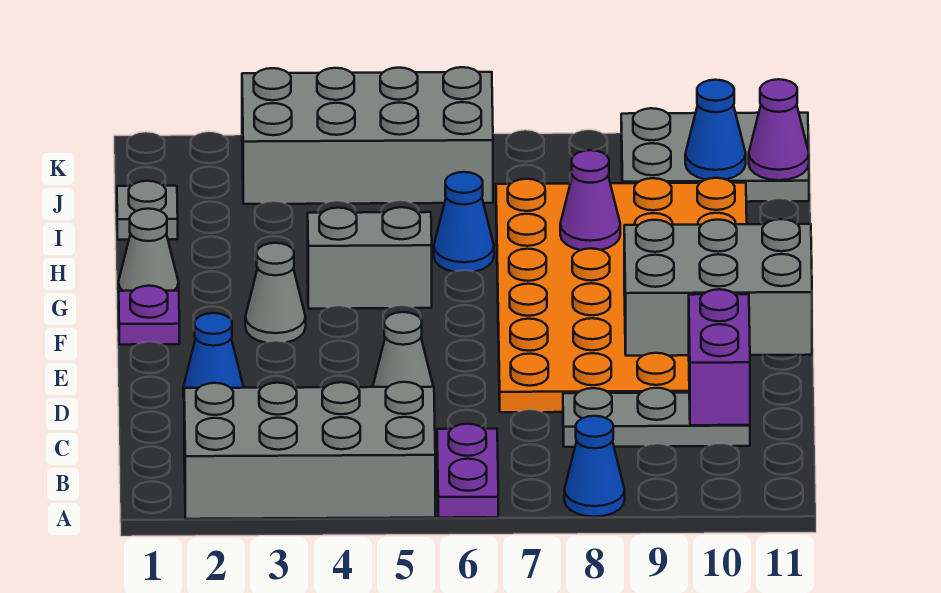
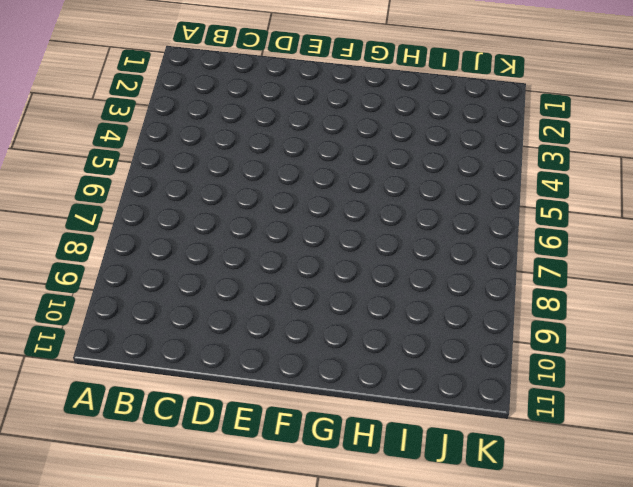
none -> grey 2x4 brick [184,382,435,519]
none -> purple 1x2 plate [437,424,498,518]
none -> blue 1x1 cone [564,416,625,517]

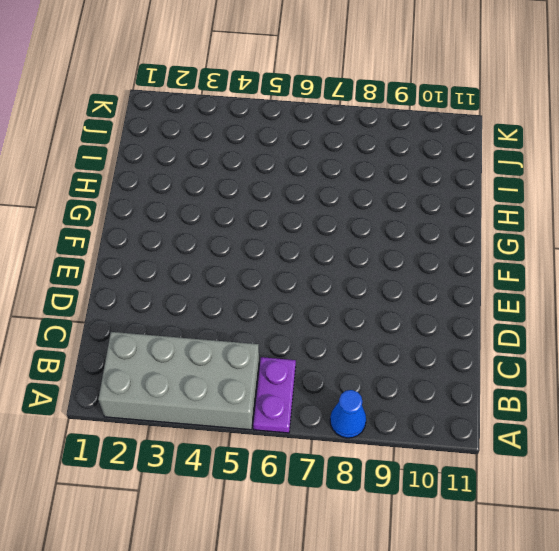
none -> grey 1x3 plate [563,388,750,447]
none -> blue 1x1 cone [183,313,243,398]
none -> grey 1x1 cone [373,312,433,387]

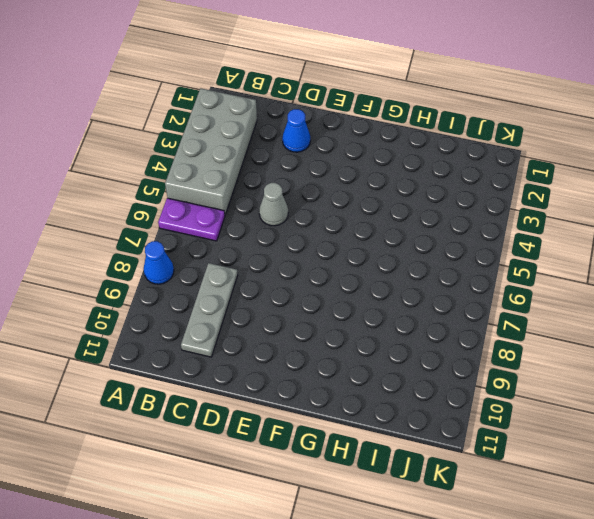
none -> orange 4x6 plate [496,178,747,412]
none -> purple 1x1 plate [119,286,179,345]
none -> grey 1x1 cone [245,243,306,343]

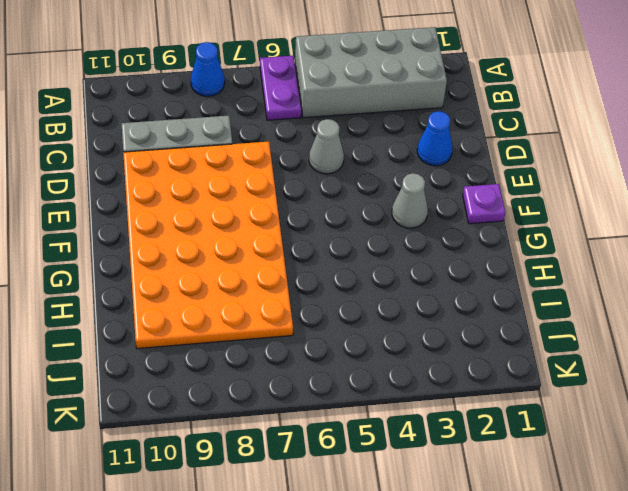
none -> grey 1x1 cone [118,209,179,293]
none -> grey 1x2 brick [308,207,432,309]
none -> blue 1x1 cone [434,172,494,272]

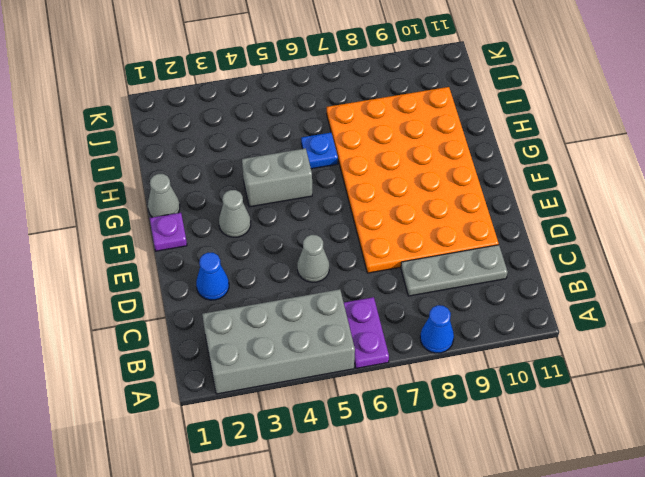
blue 1x1 plate [301,133,338,169] -> blue 1x1 cone [434,172,494,272]
none -> grey 1x1 plate [117,181,178,240]
none -> grey 2x4 brick [242,67,493,204]
none -> grey 2x3 plate [621,108,809,202]

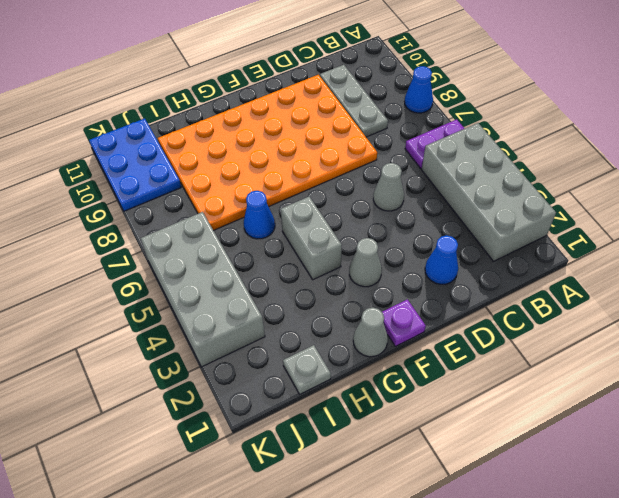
blue 2x3 plate [89,119,181,211] -> grey 2x3 plate [621,108,809,202]
none -> purple 1x2 brick [689,289,750,425]
none -> grey 2x3 brick [624,219,812,356]
none -> purple 1x1 cone [560,150,620,250]

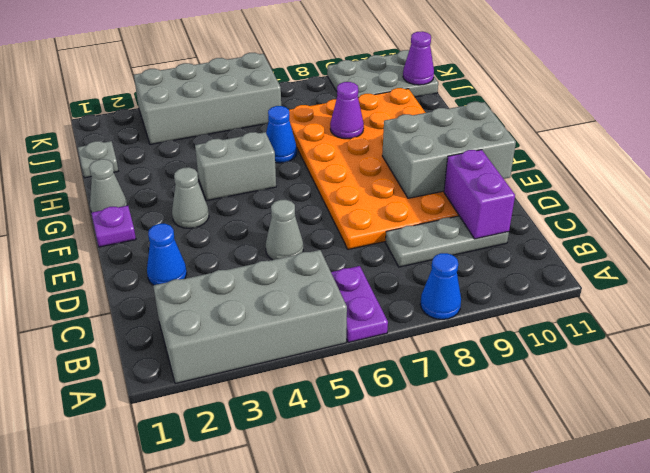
none -> blue 1x1 cone [685,80,746,180]

